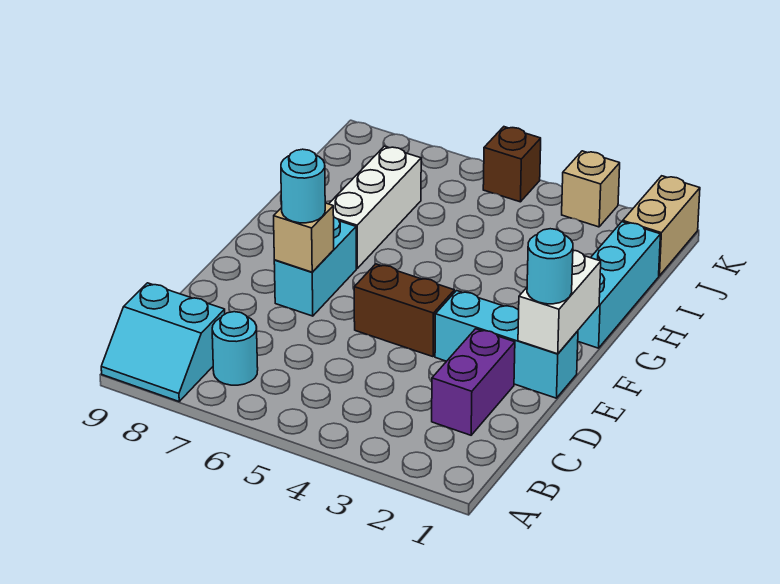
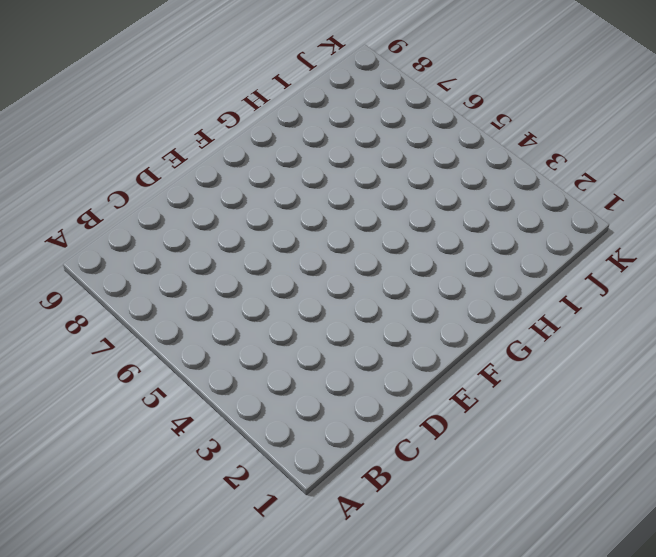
none -> cyan 2x2 slope [101,283,225,401]
none -> cyan 1x1 round brick [212,312,258,385]
none -> purple 1x2 brick [432,329,515,435]

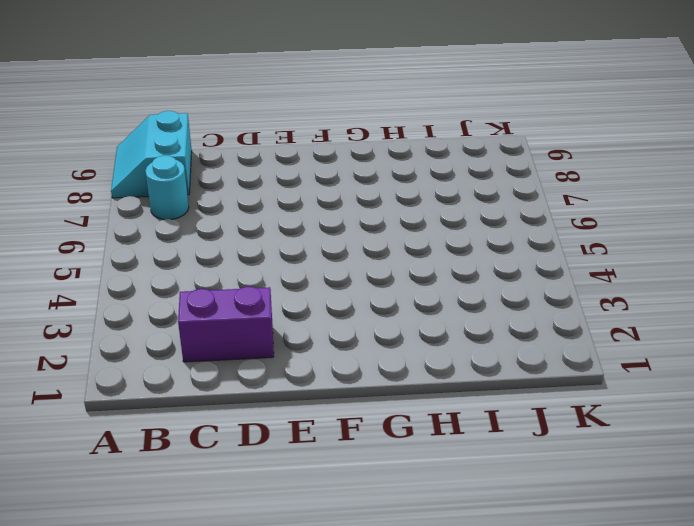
none -> cyan 1x3 brick [435,291,578,398]
none -> brown 1x2 brick [354,264,454,357]
none -> cyan 1x2 brick [274,217,356,316]

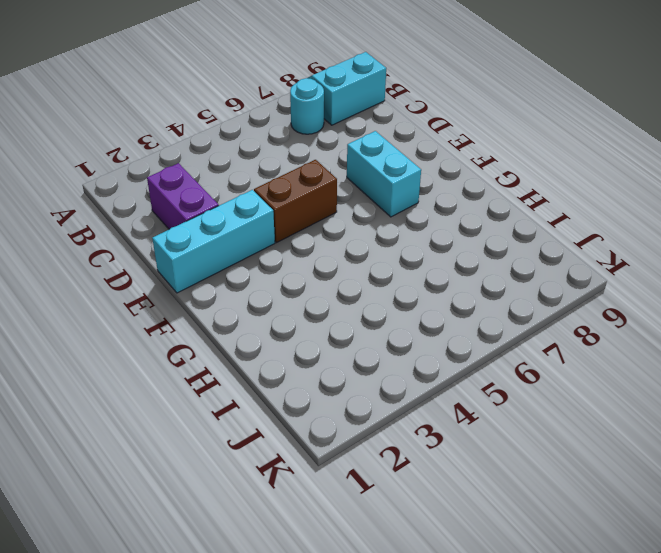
none -> cyan 1x3 brick [578,222,661,348]
none -> white 1x3 brick [329,146,421,268]
none -> tan 1x2 brick [623,176,700,276]

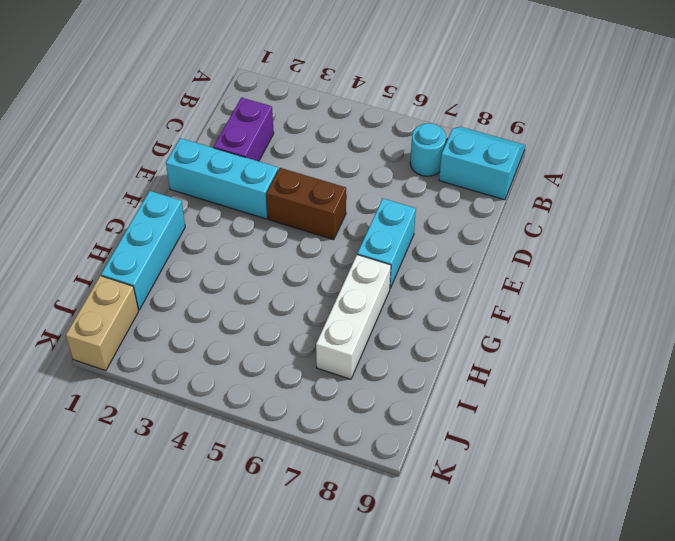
none -> tan 1x1 brick [562,151,620,227]
none -> brown 1x1 brick [483,127,541,202]
none -> white 1x2 brick [518,250,601,354]

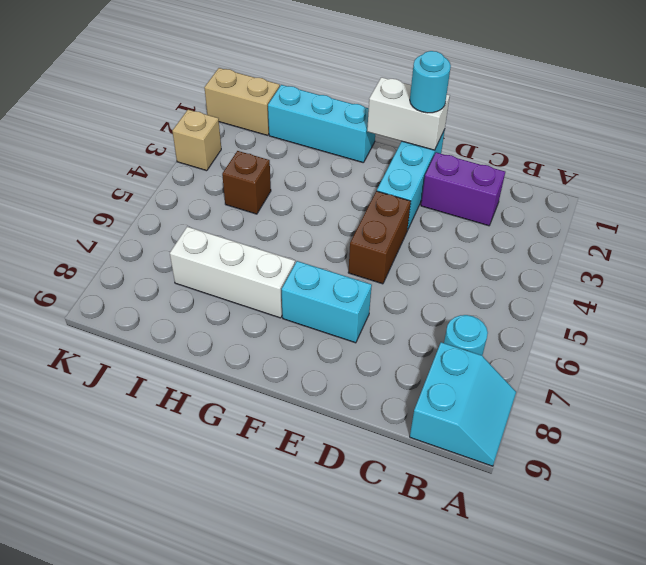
brown 1x1 brick [222,151,271,214] -> brown 1x1 brick moved to [483,127,541,202]
none -> tan 1x1 brick [274,203,334,272]
none -> cyan 1x1 round brick [281,149,325,223]

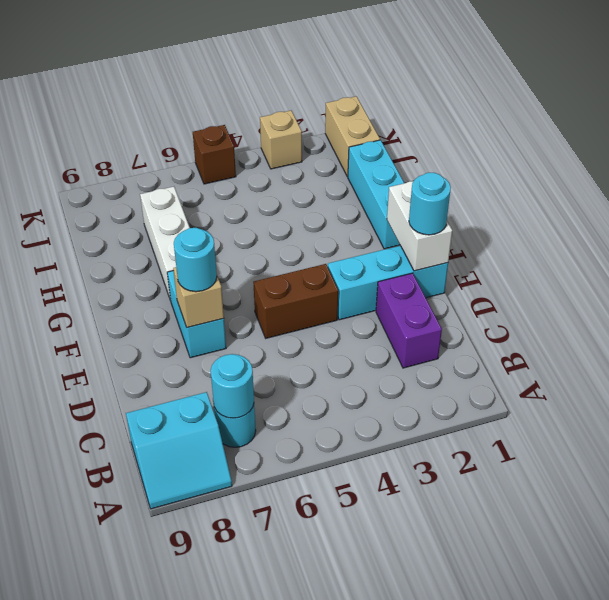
cyan 1x1 round brick [211,354,254,418] -> none

